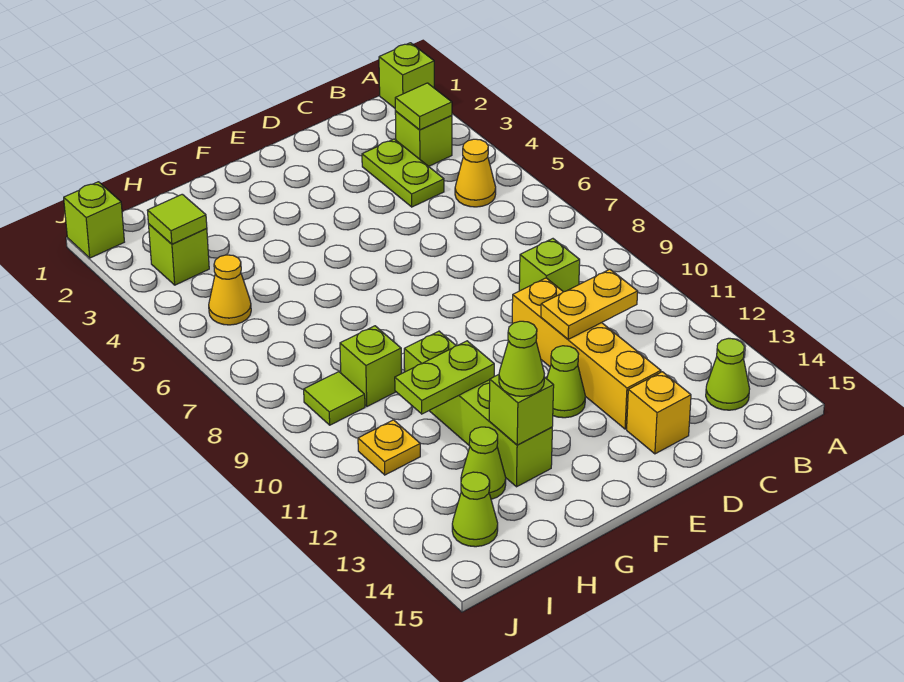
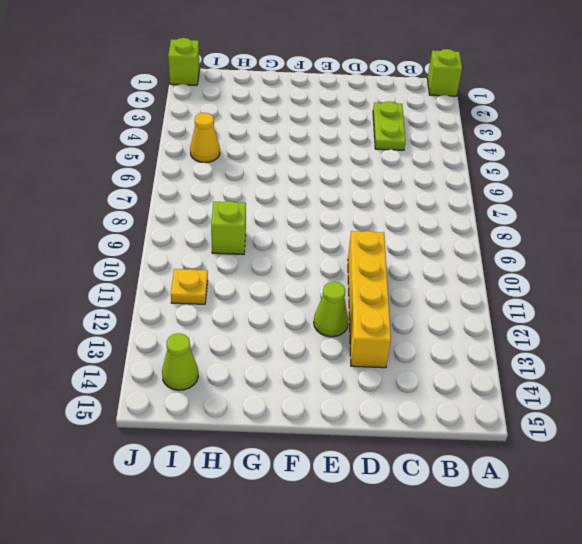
none -> lime 1x1 brick [395,111,452,166]
none -> yellow 1x1 cone [455,139,496,207]
none -> lime 1x1 cone [706,338,750,410]

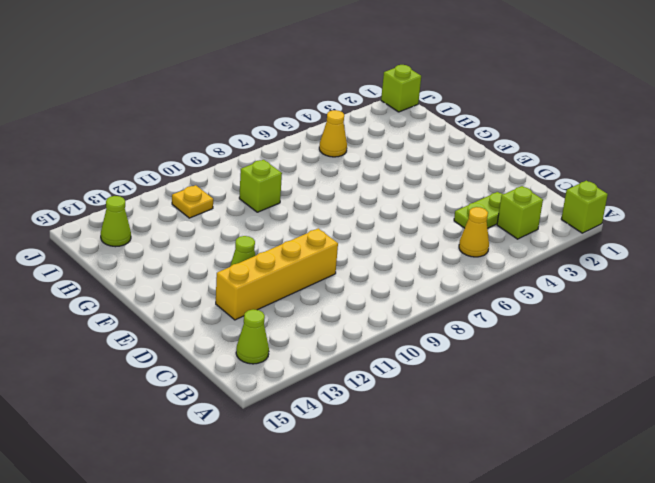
none -> lime 1x1 brick [519,239,580,292]
none -> yellow 1x1 brick [627,372,691,454]
none -> lime 1x4 brick [404,331,552,487]

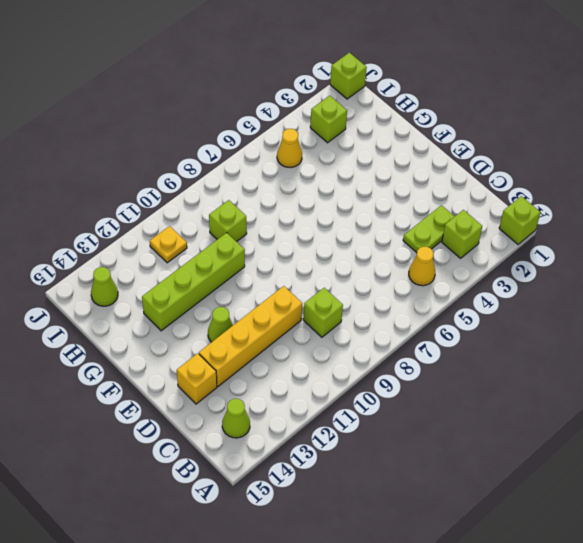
none -> lime 1x1 cone [461,427,506,499]
none -> lime 1x1 tile [304,372,365,425]
none -> lime 1x1 tile [395,83,452,130]

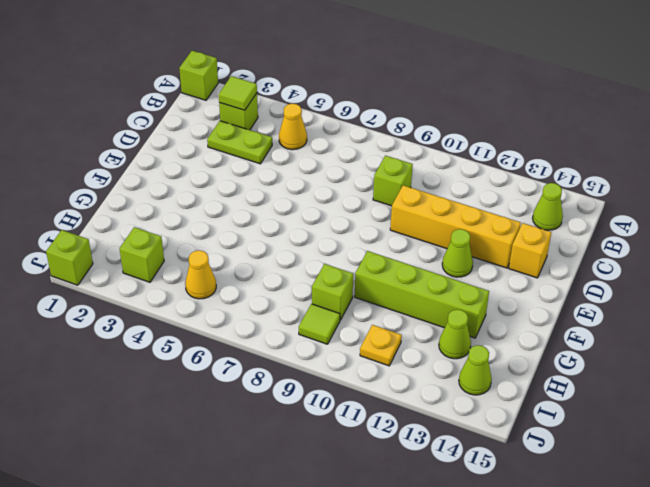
none -> yellow 1x2 plate [541,269,638,339]
none -> lime 1x2 plate [395,341,494,414]
none -> lime 1x1 brick [489,375,554,445]

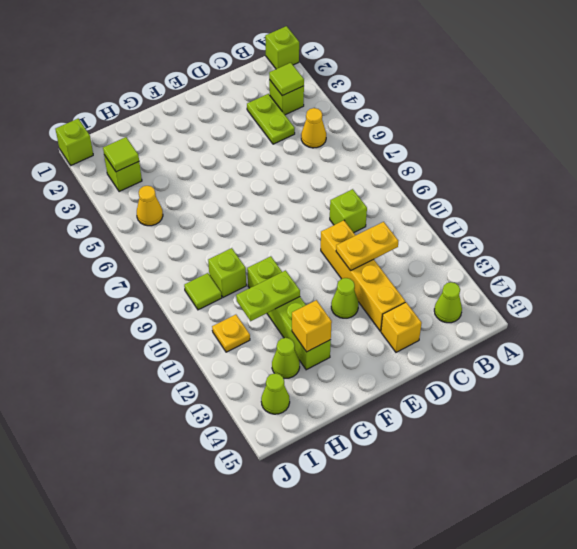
yellow 1x1 brick [292,300,332,352] -> lime 1x1 brick [489,375,554,445]
none -> lime 1x1 cone [499,321,544,396]

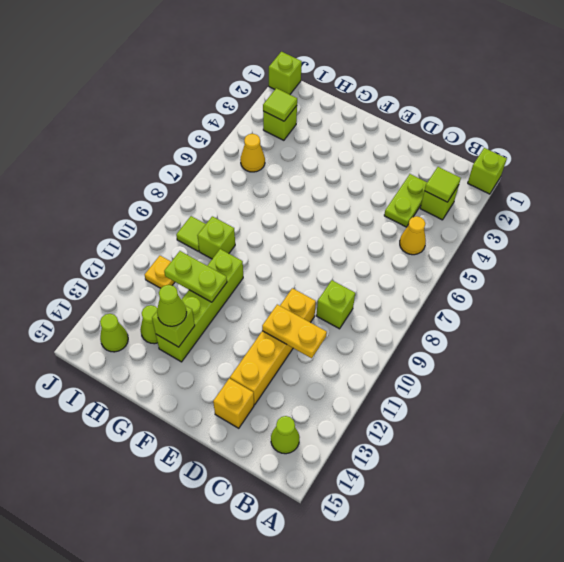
none -> lime 1x1 cone [547,346,585,418]

